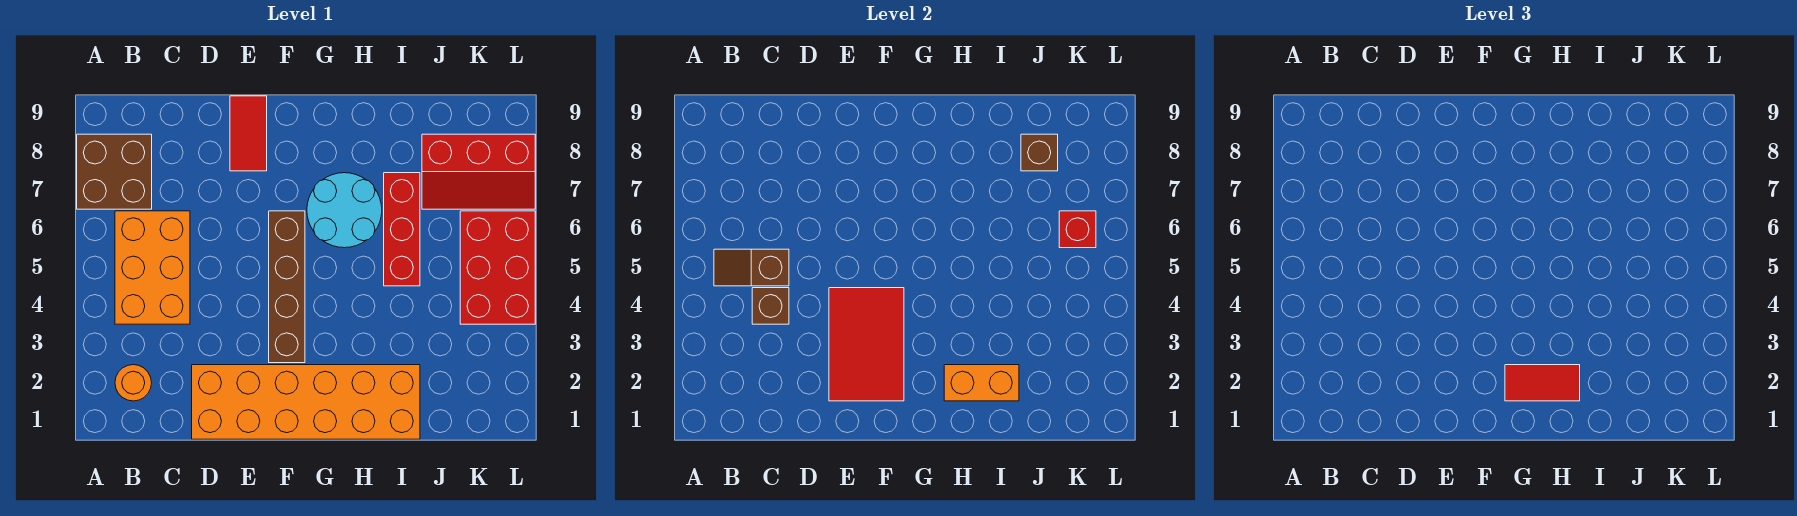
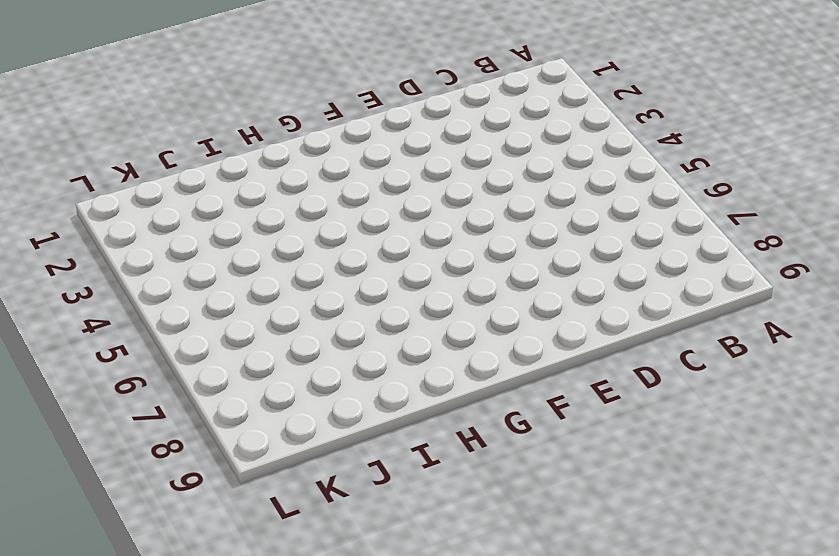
none -> brown 2x2 brick [77,134,152,209]
none -> orange 1x1 round brick [115,365,152,401]
none -> orange 2x3 brick [115,211,190,324]

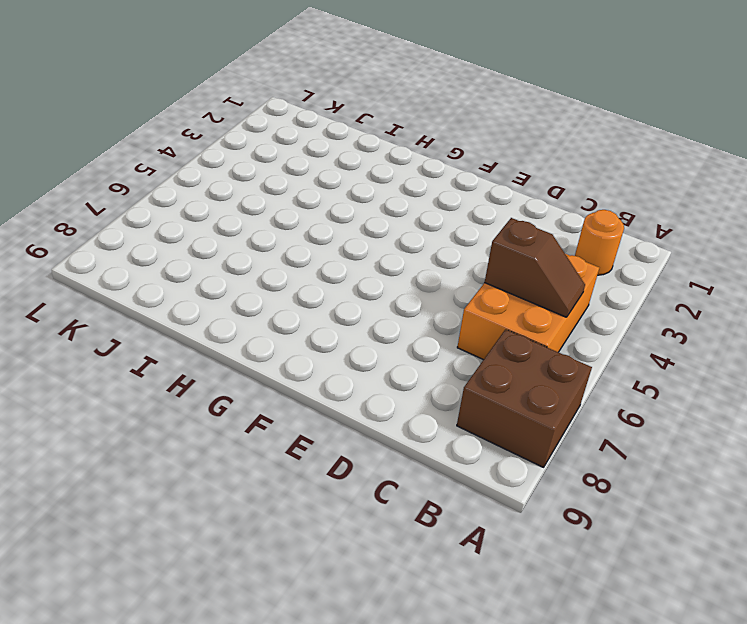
none -> orange 2x6 brick [192,365,420,439]
none -> red 1x2 tile [230,96,267,171]
none -> brown 1x4 brick [269,211,305,363]

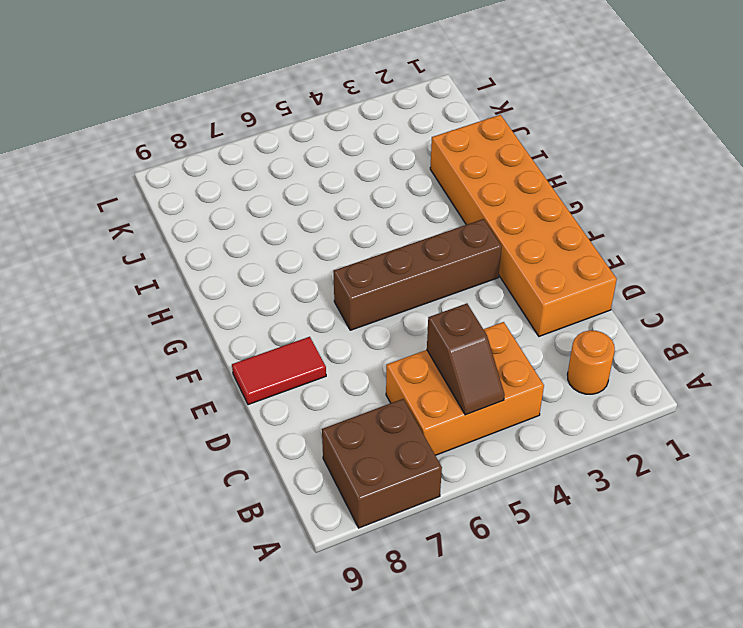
none -> cyan 2x2 round brick [307,173,382,248]
none -> red 1x3 brick [384,173,420,286]
none -> red 2x3 slope [422,134,535,209]

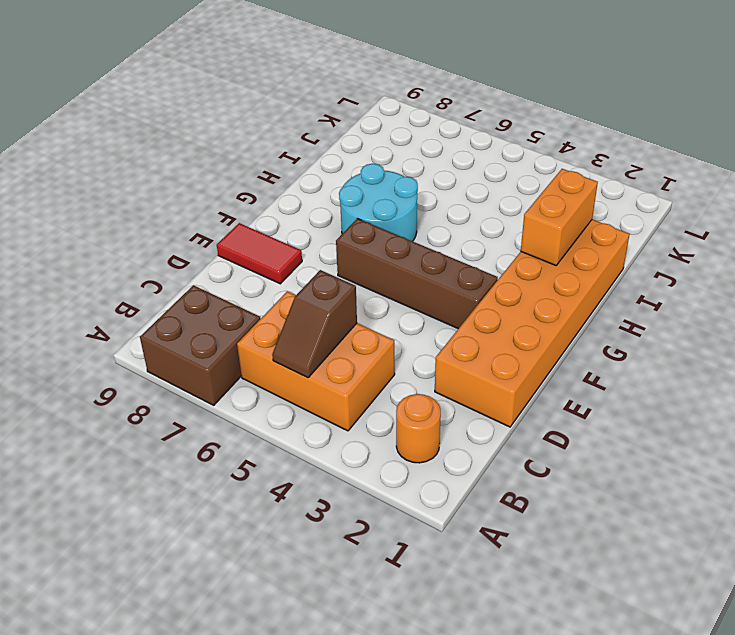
none -> red 1x3 brick [384,173,420,286]
none -> red 2x3 slope [422,134,535,209]
none -> red 2x3 brick [460,211,535,324]

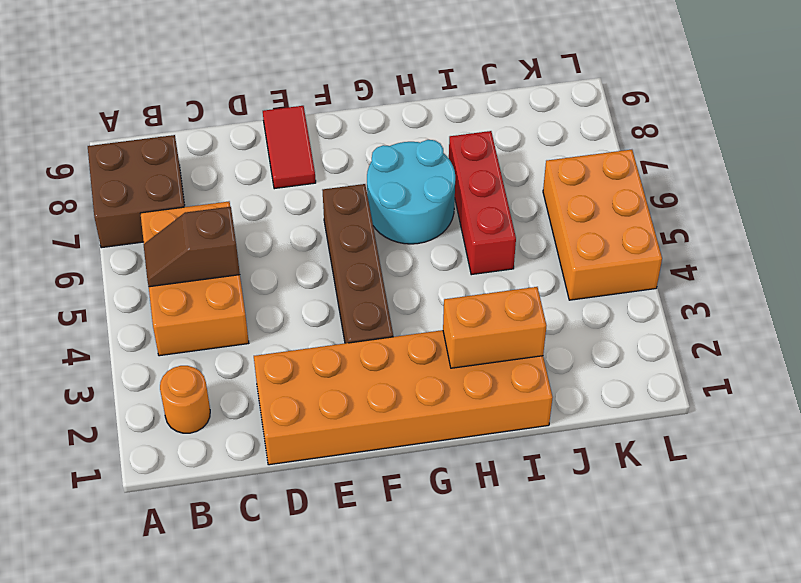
orange 2x3 brick [543,150,662,300] -> red 2x3 brick [460,211,535,324]
none -> red 2x3 slope [422,134,535,209]
none -> brown 1x1 brick [752,288,789,324]
none -> red 2x3 tile [829,288,904,401]

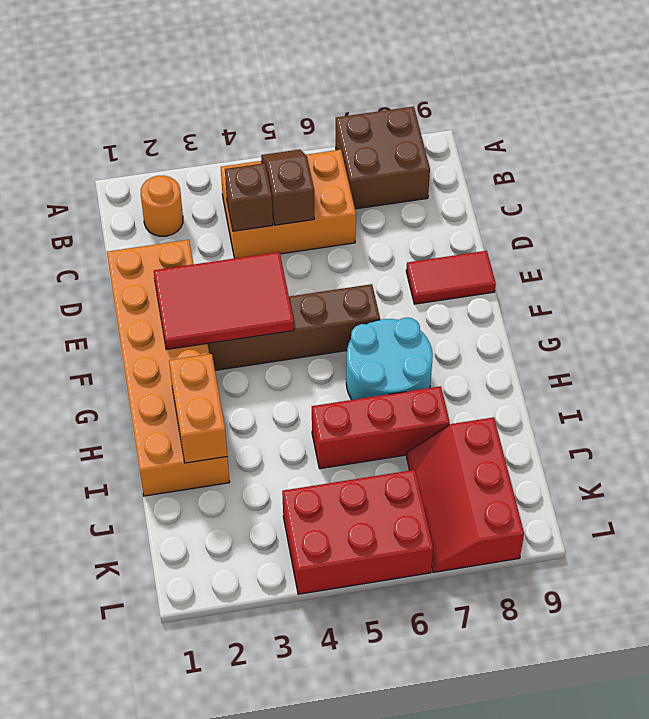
none -> brown 1x1 brick [1021,134,1058,171]
none -> red 1x1 brick [1059,211,1096,248]
none -> red 1x2 tile [1505,365,1580,401]

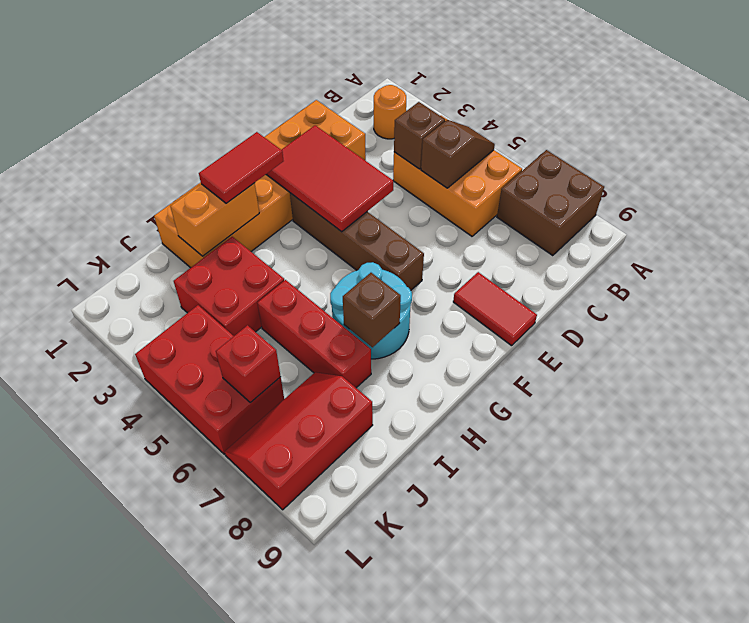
brown 1x1 brick [343,273,401,347] -> brown 1x1 brick moved to [1021,134,1058,171]
red 2x2 brick [174,237,284,336] -> none

